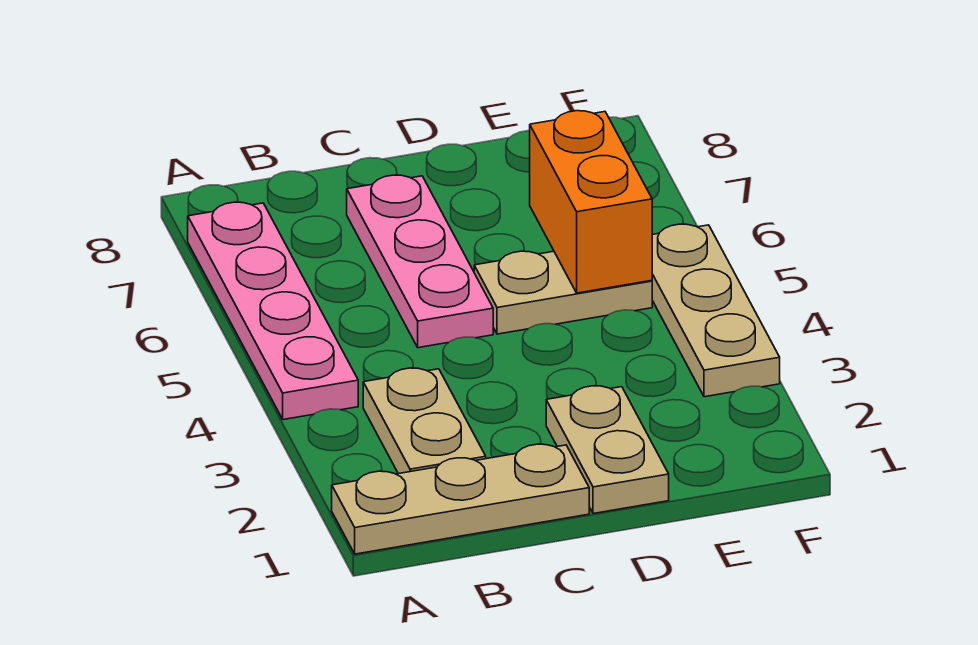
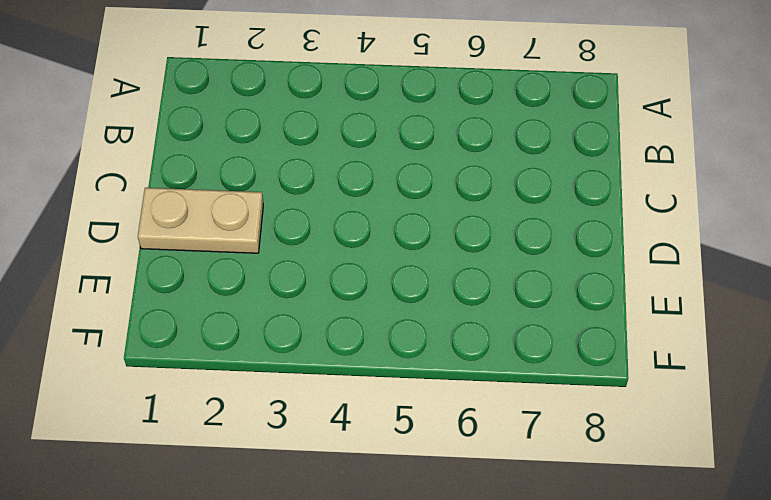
none -> tan 1x3 plate [332,444,589,554]
none -> pink 1x4 plate [188,202,358,420]

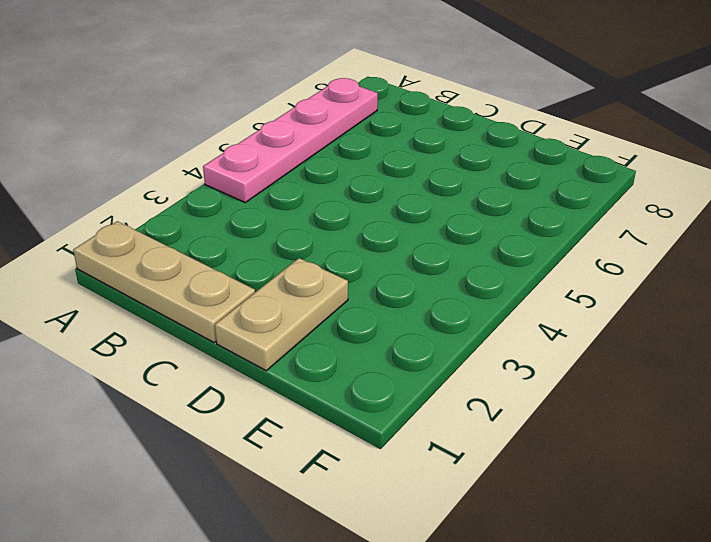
none -> tan 1x2 plate [363,368,486,474]
none -> pink 1x3 plate [347,175,493,348]

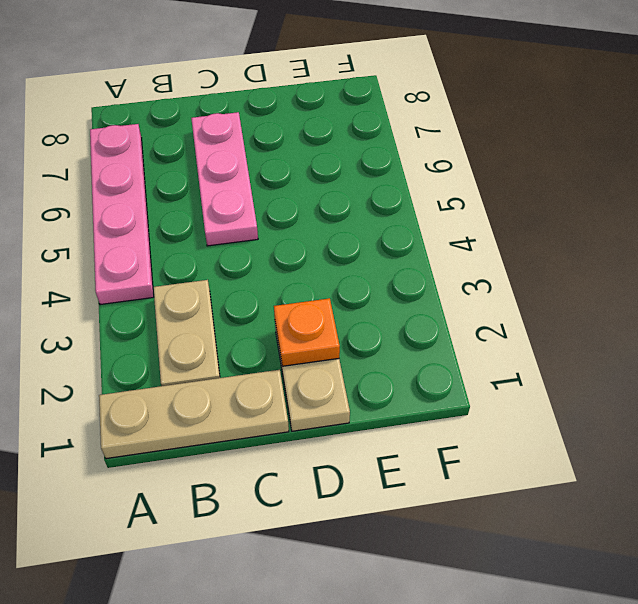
orange 1x1 plate [274,298,340,366] -> none
none -> tan 1x2 plate [474,251,652,334]
none -> tan 1x3 plate [652,224,780,397]

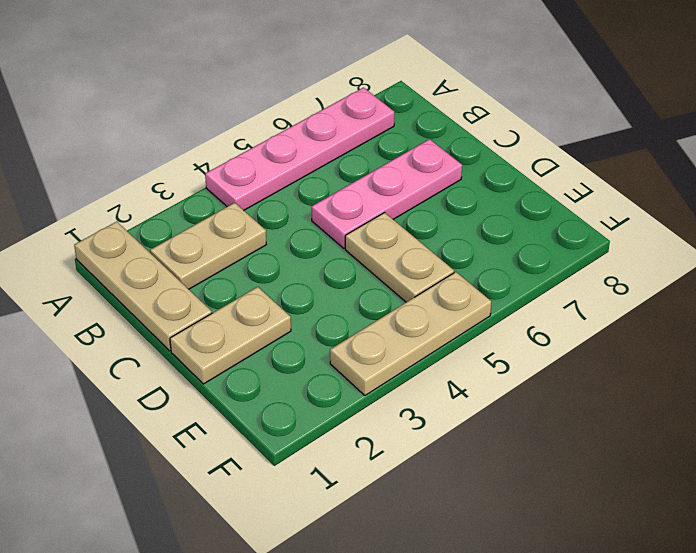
none -> orange 1x2 brick [530,111,653,293]

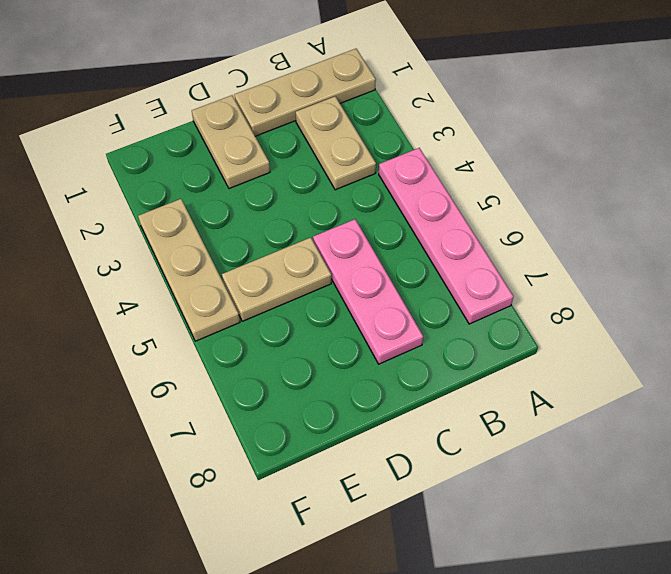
none -> orange 1x2 brick [530,111,653,293]

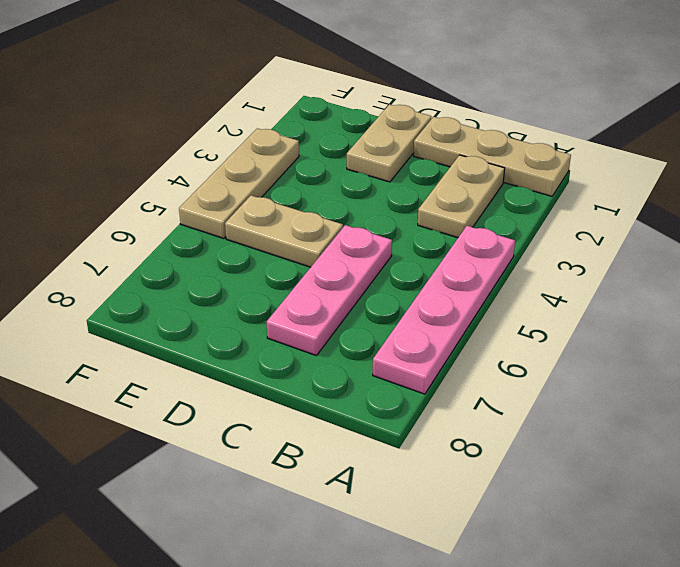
none -> orange 1x2 brick [530,111,653,293]

